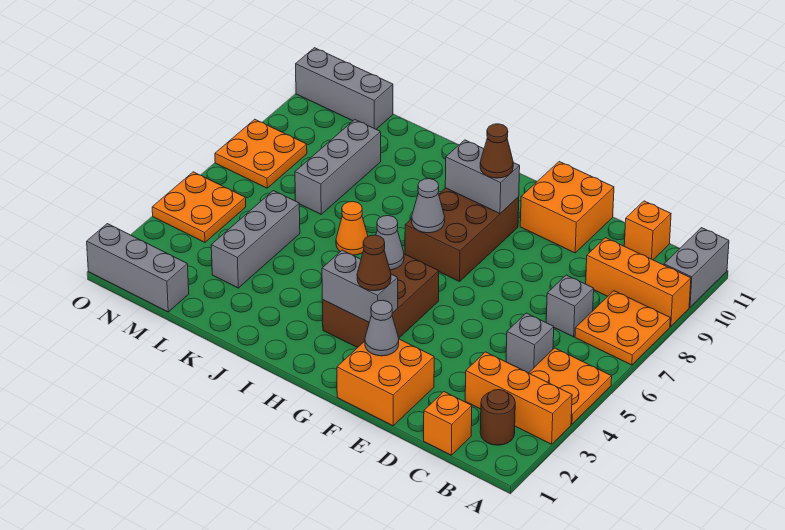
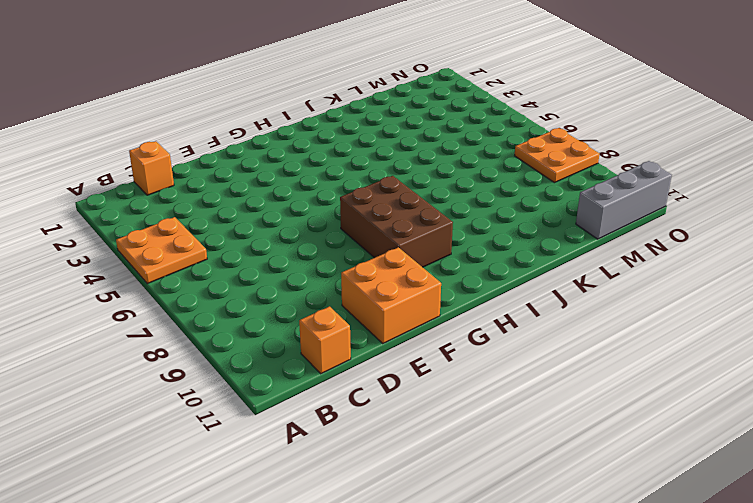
none -> orange 1x3 brick [465,352,572,444]
none -> orange 2x2 plate [575,291,670,365]
none -> orange 1x3 brick [586,238,691,327]

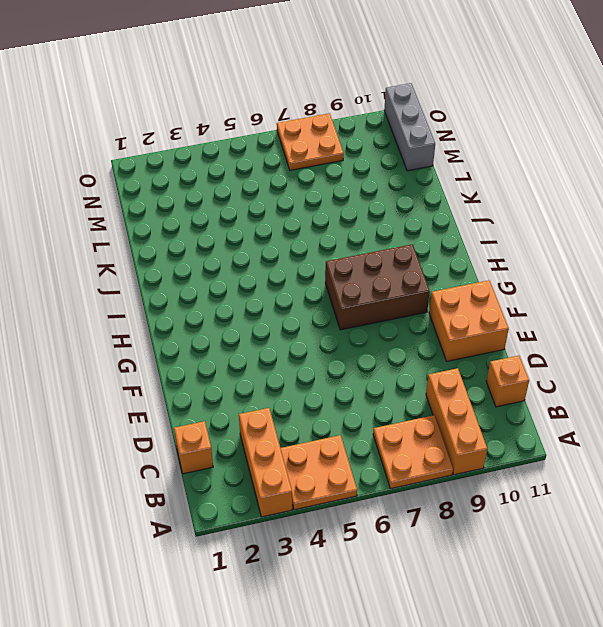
none -> grey 1x2 brick [664,228,729,307]
none -> brown 1x1 round brick [480,390,515,445]
none -> grey 1x1 brick [506,313,554,373]

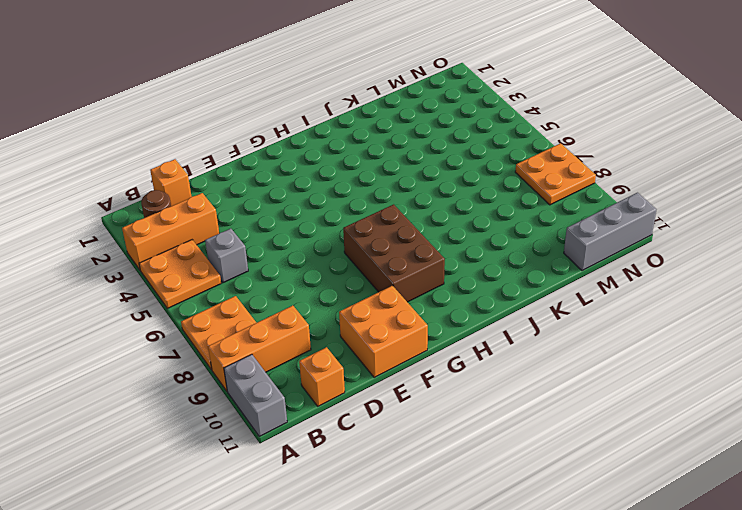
none -> grey 1x1 brick [546,275,594,337]
none -> orange 2x2 brick [337,339,434,426]
none -> brown 2x3 brick [322,254,439,348]

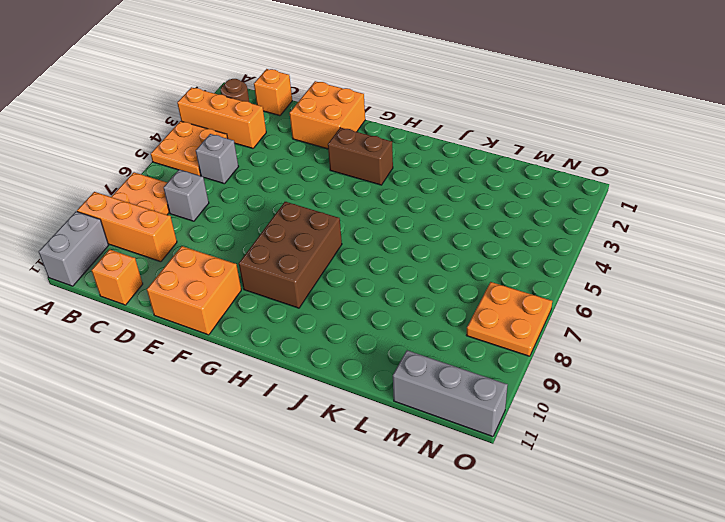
brown 1x2 brick [328,127,393,185] -> brown 2x3 brick [322,254,439,348]
none -> orange 1x1 cone [336,202,368,255]
none -> grey 1x3 brick [211,191,300,288]
none -> grey 1x3 brick [295,120,381,214]

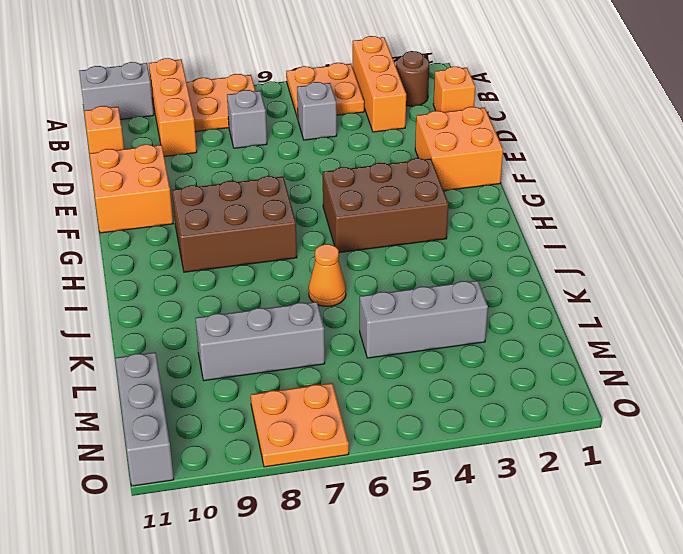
none -> grey 1x3 brick [87,224,189,312]
none -> orange 2x2 plate [152,172,246,242]
none -> grey 1x1 cone [365,300,399,356]

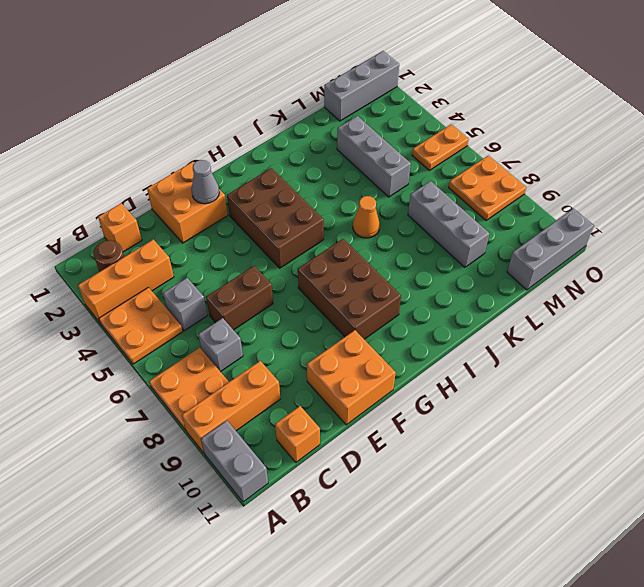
brown 1x2 brick [206,266,273,330] -> none
orange 1x2 plate [412,124,469,170] -> orange 2x2 plate [152,172,246,242]
none -> grey 1x2 brick [322,250,398,322]
none -> grey 1x2 brick [445,140,520,214]
none -> grey 1x1 cone [376,216,404,270]

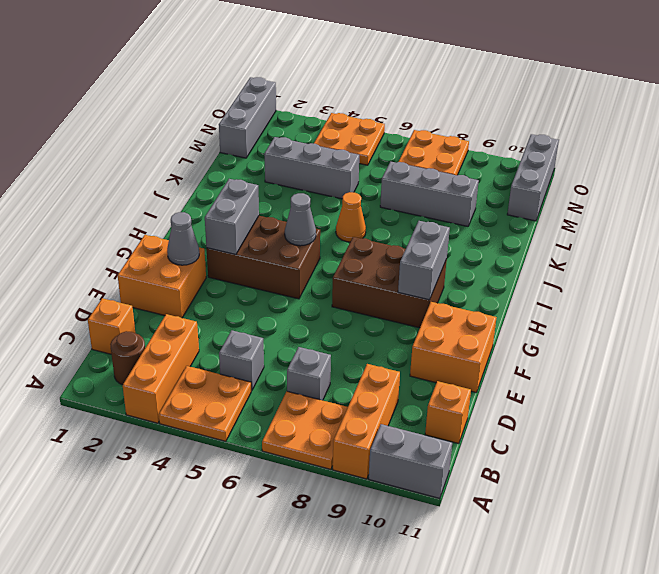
none -> grey 1x1 cone [412,179,445,233]
none -> brown 1x1 cone [357,235,391,291]
none -> brown 1x1 cone [480,124,513,178]

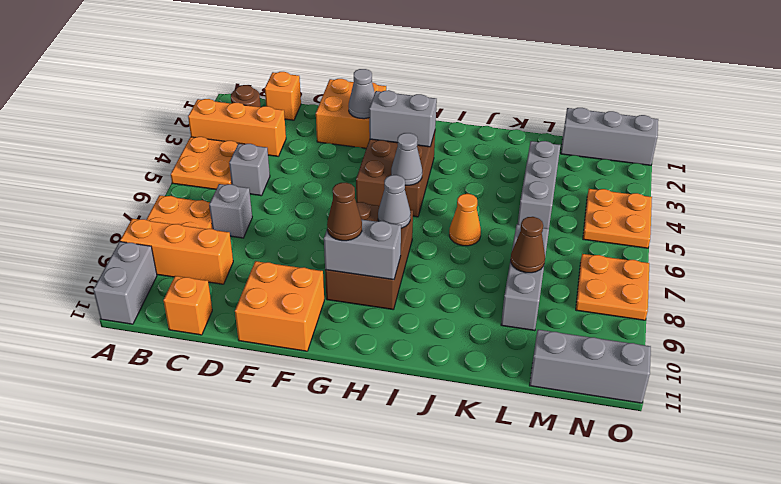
brown 1x1 cone [511,217,545,273] -> brown 1x1 cone moved to [357,235,391,291]

